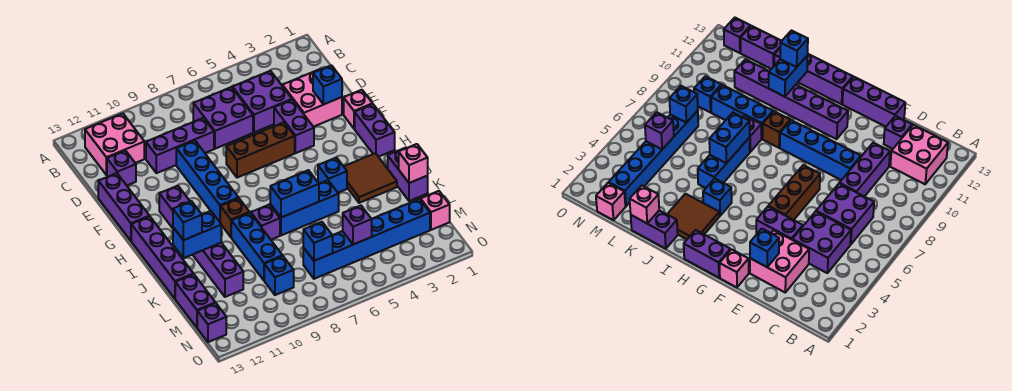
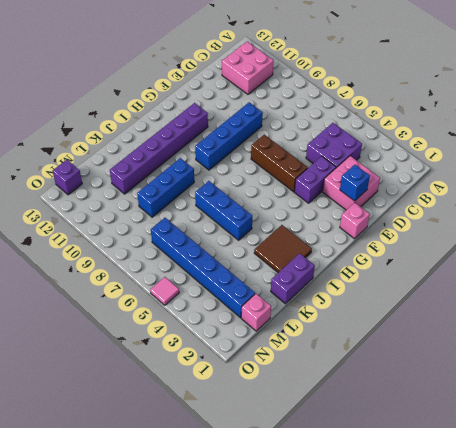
pink 1x1 tile [150,277,179,305] -> none
none -> purple 2x2 brick [193,87,253,149]
none -> purple 1x3 brick [146,118,214,173]
none -> purple 1x1 brick [107,150,136,185]
none -> purple 1x3 brick [98,173,149,241]

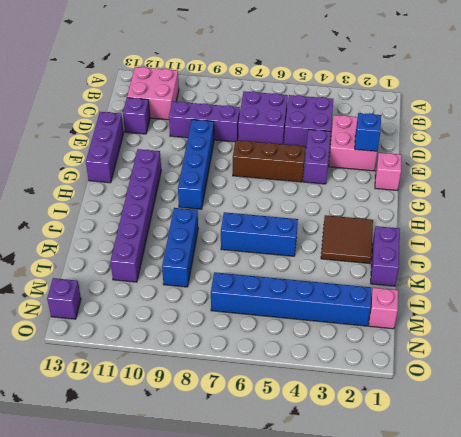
none -> purple 1x2 brick [355,104,395,157]
none -> purple 1x4 brick [131,216,193,299]
none -> blue 1x1 brick [318,157,347,193]
none -> brown 1x1 brick [220,198,250,237]

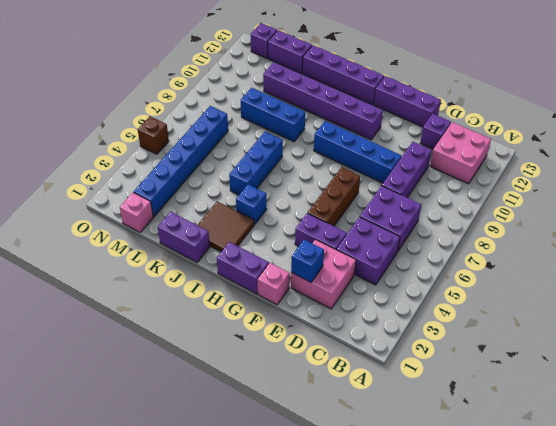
brown 1x1 brick [138,116,169,154] -> brown 1x1 brick moved to [220,198,250,237]
none -> purple 1x1 brick [251,204,280,240]
none -> blue 1x1 brick [264,256,294,295]
none -> blue 1x2 brick [270,170,319,217]
none -> blue 1x2 brick [173,211,221,258]

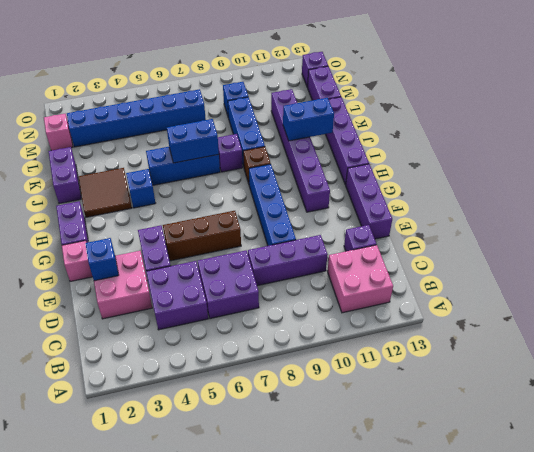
none -> pink 1x1 brick [399,144,428,183]
none -> purple 1x1 brick [343,206,372,245]
none -> blue 1x1 brick [303,222,333,261]
none -> blue 1x1 brick [173,201,202,240]

